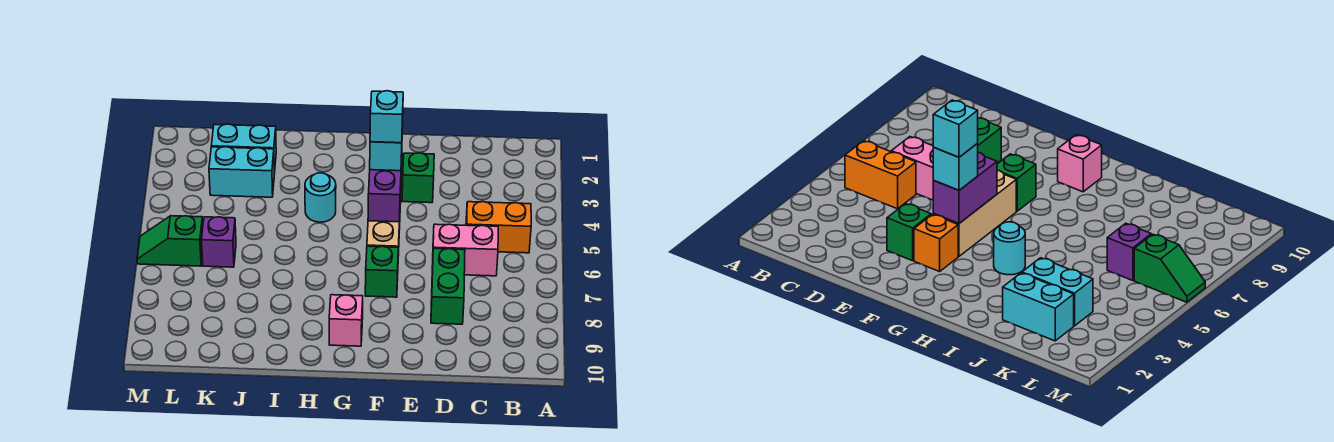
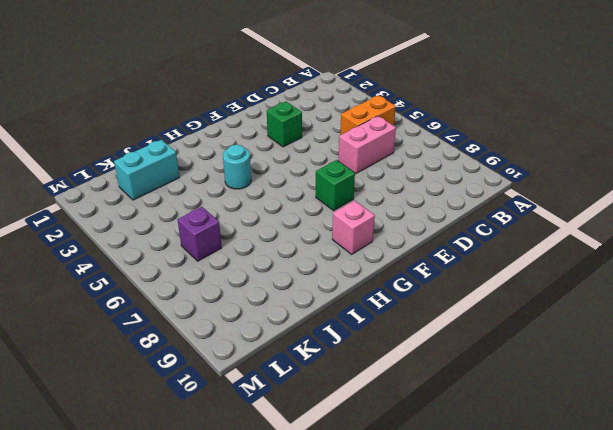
none -> green 1x2 brick [431,249,465,324]
none -> orange 1x1 brick [914,214,958,271]
none -> tan 1x3 brick [367,196,401,255]

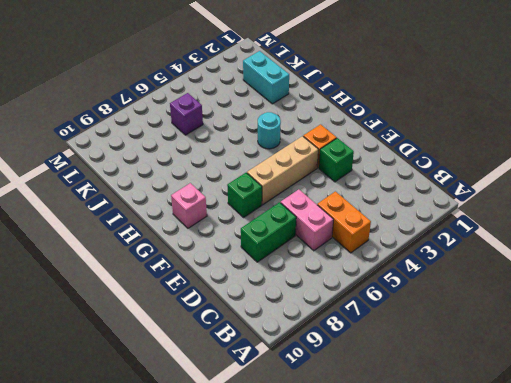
none -> cyan 1x2 brick [209,147,274,197]
none -> green 1x2 slope [137,216,203,266]
none -> purple 1x2 brick [368,161,402,222]

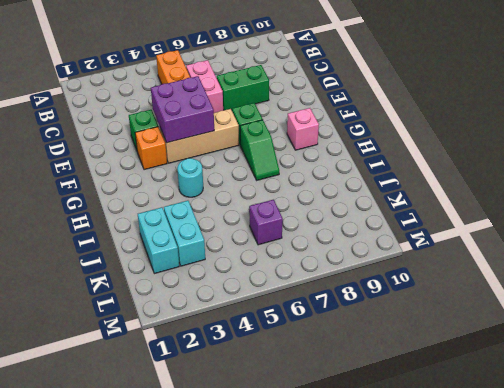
purple 2x2 brick [151,76,214,143] -> purple 1x2 brick [368,161,402,222]
green 1x2 slope [240,120,279,180] -> green 1x2 slope moved to [137,216,203,266]
none -> cyan 1x1 brick [370,125,403,171]
none -> cyan 1x1 brick [370,91,403,143]

